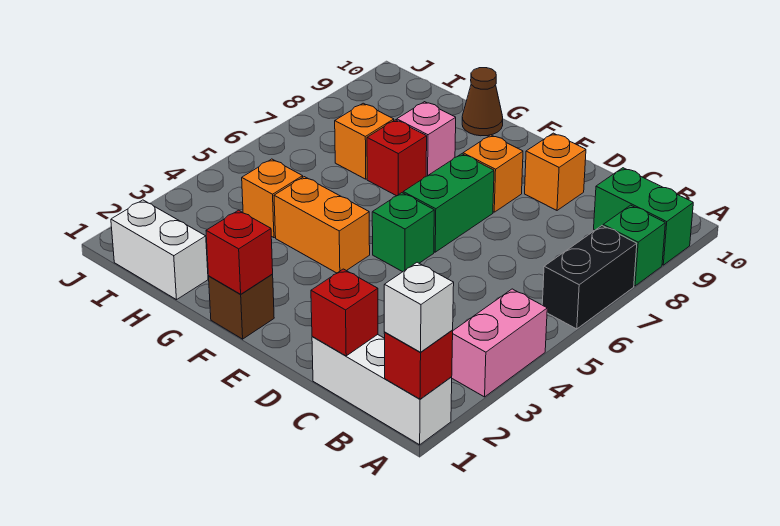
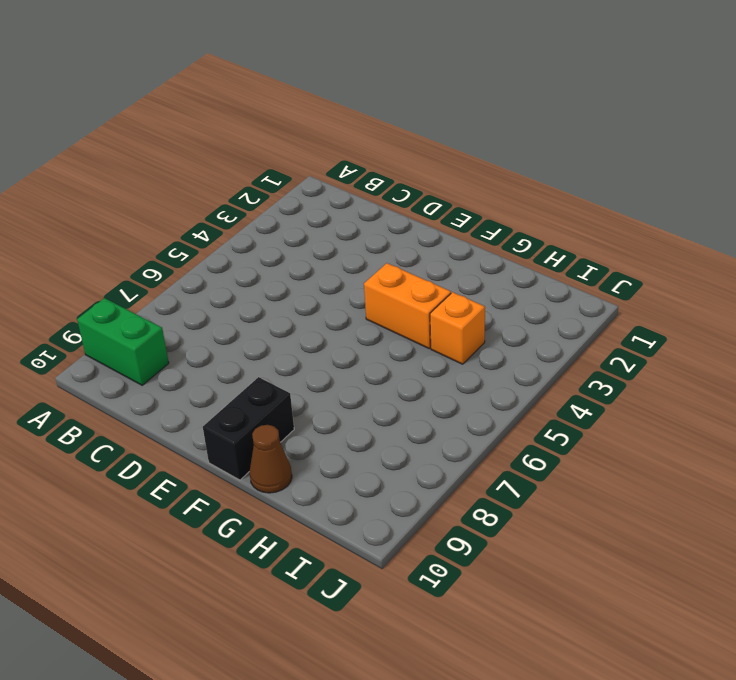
black 1x2 brick [203,377,294,480] -> black 1x2 brick moved to [542,226,637,329]
none -> white 1x3 brick [312,335,452,445]
none -> pink 1x2 brick [452,289,547,397]
none -> green 1x1 brick [603,205,665,286]

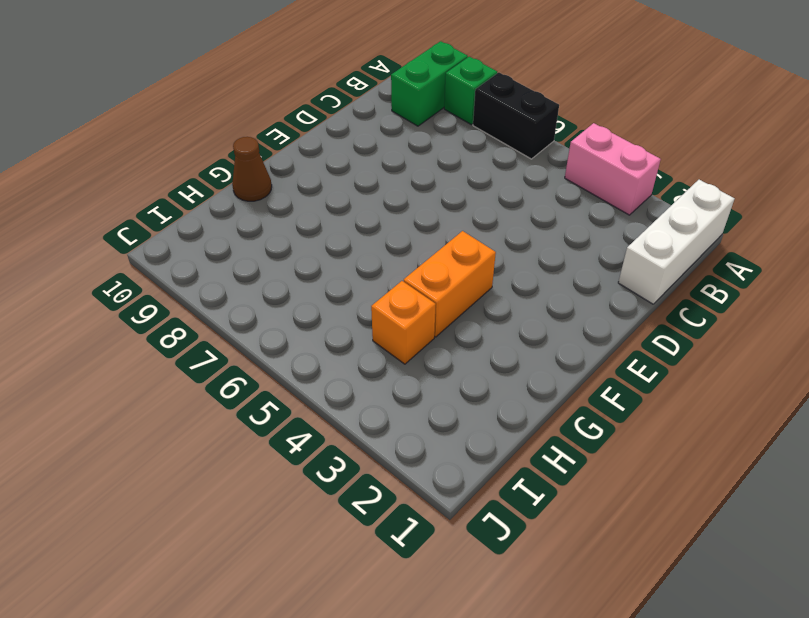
none -> orange 1x1 brick [525,133,586,210]
none -> green 1x1 brick [372,193,434,272]
none -> green 1x2 brick [403,154,494,252]

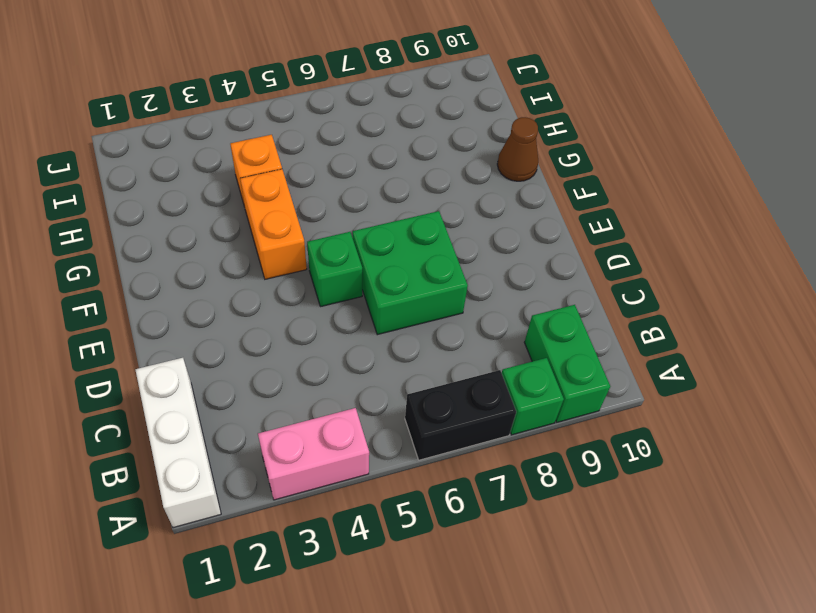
green 2x2 brick [353,211,468,335] -> green 1x2 brick [403,154,494,252]
none -> orange 1x1 brick [525,133,586,210]
none -> orange 1x1 brick [463,135,523,212]
none -> brown 1x1 brick [209,274,274,339]

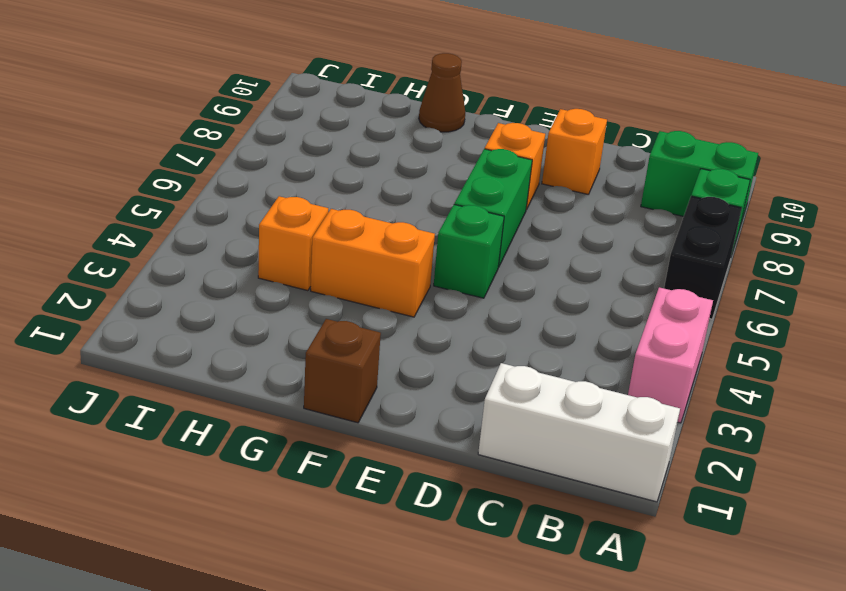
none -> red 1x1 brick [367,120,427,196]
none -> pink 1x1 brick [397,102,456,176]
none -> white 1x2 brick [111,200,208,300]

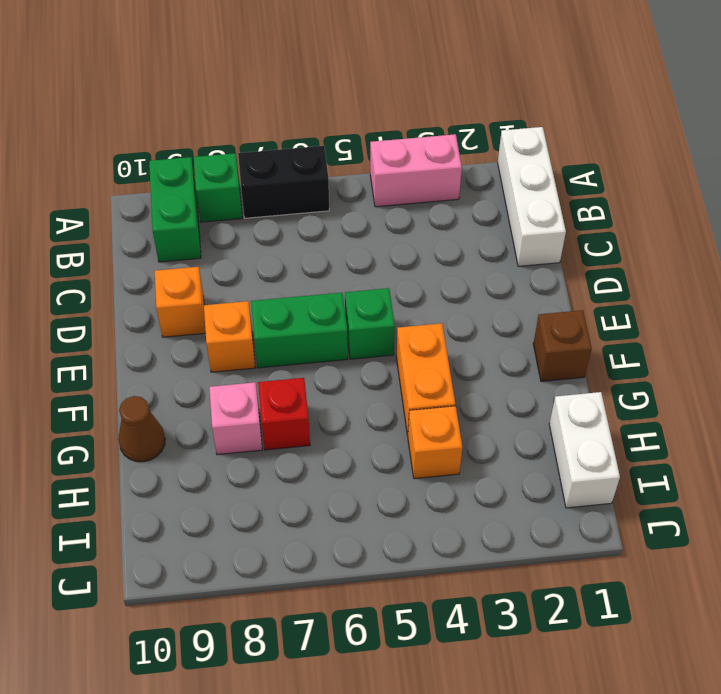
none -> orange 1x1 brick [335,103,394,179]
none -> red 1x1 brick [384,330,453,399]
none -> red 1x1 brick [311,269,378,356]

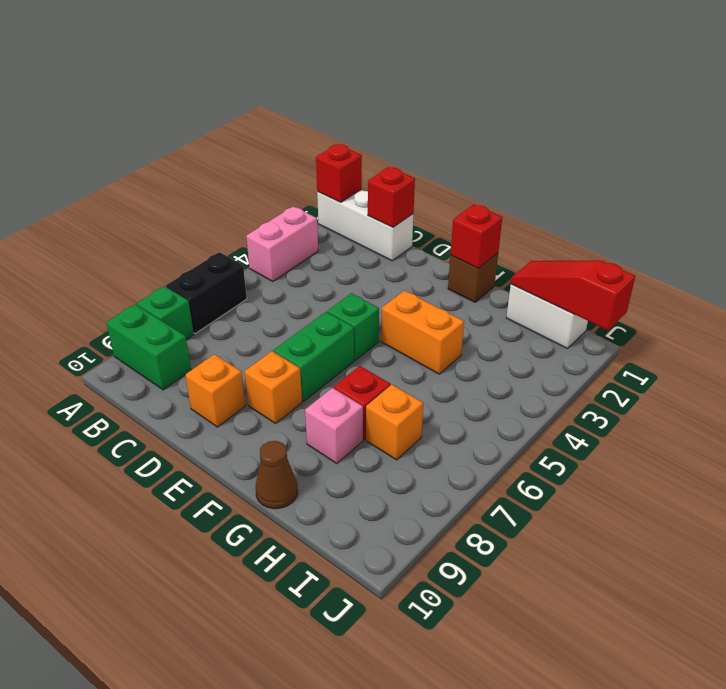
red 1x3 slope [511,261,635,330] -> none
none -> orange 1x1 brick [242,159,303,238]
none -> white 1x1 brick [384,262,454,352]

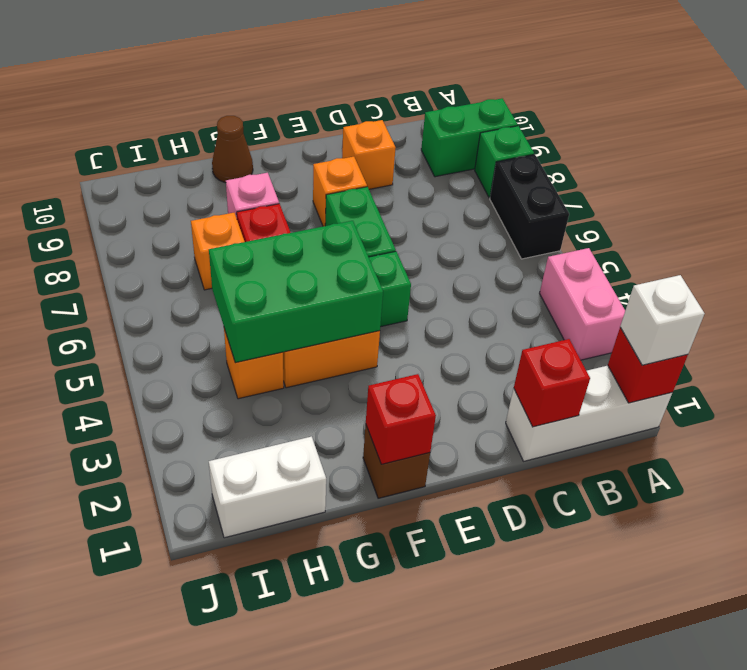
green 2x3 brick [209,221,383,363] -> none

